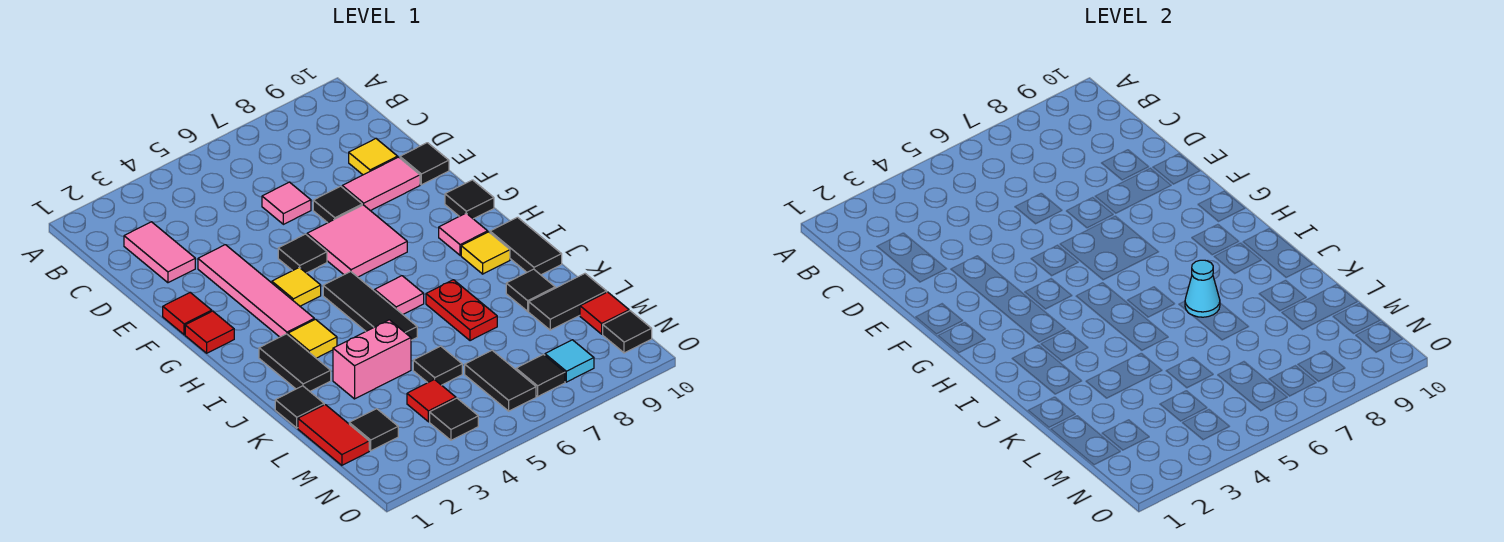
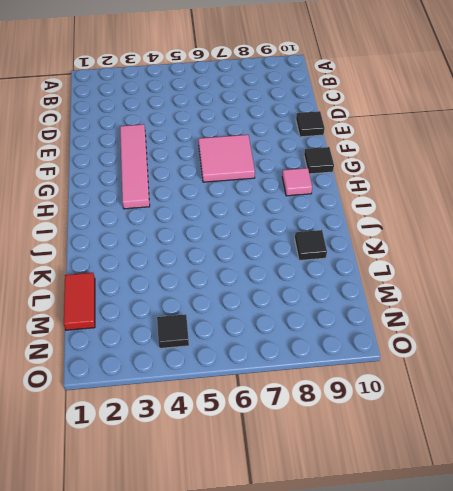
none -> pink 1x2 tile [124,222,195,283]
none -> pink 1x1 tile [262,182,311,224]
none -> yellow 1x1 tile [349,138,398,175]
none -> black 1x1 tile [313,186,362,223]

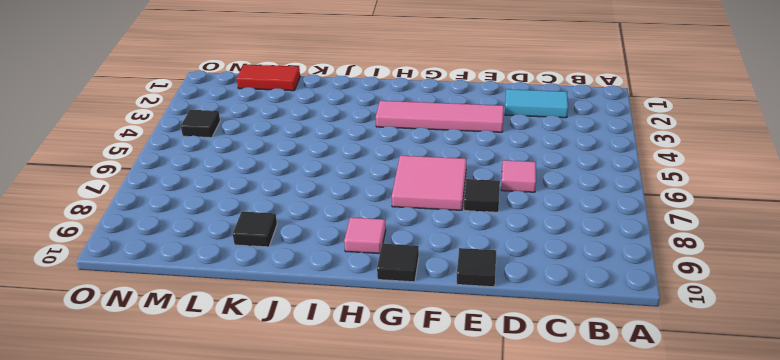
cyan 1x2 tile [505,89,568,118] -> pink 1x2 tile [124,222,195,283]
none -> yellow 1x1 tile [349,138,398,175]
none -> pink 1x2 tile [342,157,420,211]
none -> red 1x1 tile [163,293,212,335]
none -> black 1x1 tile [278,234,327,273]

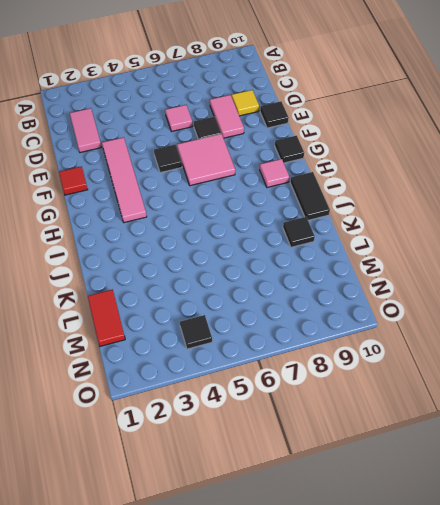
pink 1x2 tile [210,95,244,138] -> pink 1x2 tile turned to [342,157,420,211]
none -> red 1x1 tile [185,311,234,353]
none -> yellow 1x1 tile [272,267,321,306]
none -> black 1x3 tile [323,272,417,340]
none -> black 1x2 tile [259,334,331,391]

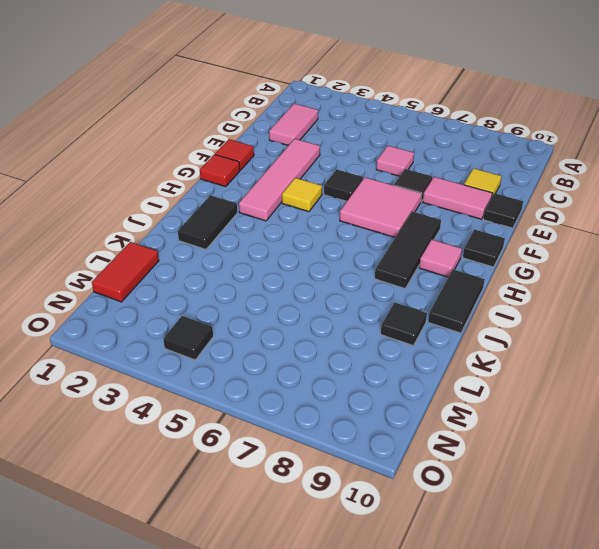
black 1x3 tile [375,212,441,288] -> black 1x3 tile moved to [323,272,417,340]
none -> yellow 1x1 tile [288,319,337,358]
none -> pink 1x1 tile [375,276,424,314]
none -> yellow 1x1 tile [461,232,510,274]
none -> red 1x2 plate [426,280,497,341]

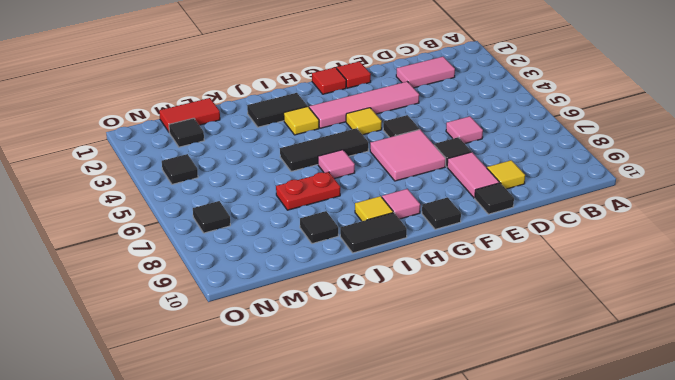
none -> black 1x1 tile [275,386,324,428]
none -> pink 1x2 brick [333,320,411,399]
none -> black 1x1 tile [413,346,462,385]
none -> black 1x2 tile [529,274,607,330]

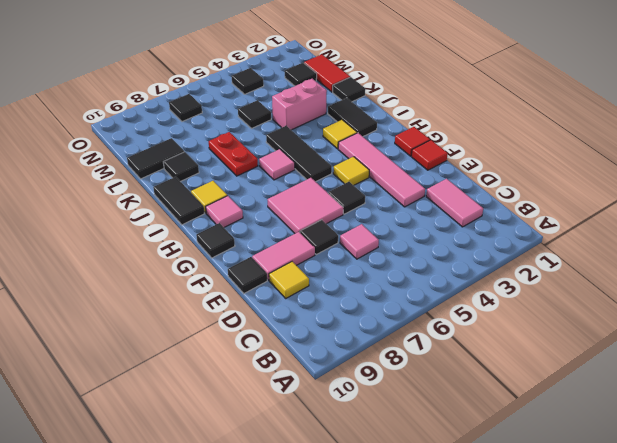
none -> red 1x1 tile [407,379,456,422]
none -> black 1x2 tile [465,350,536,411]
none -> red 1x1 tile [580,292,629,334]
none -> cyan 1x1 tile [545,340,594,382]

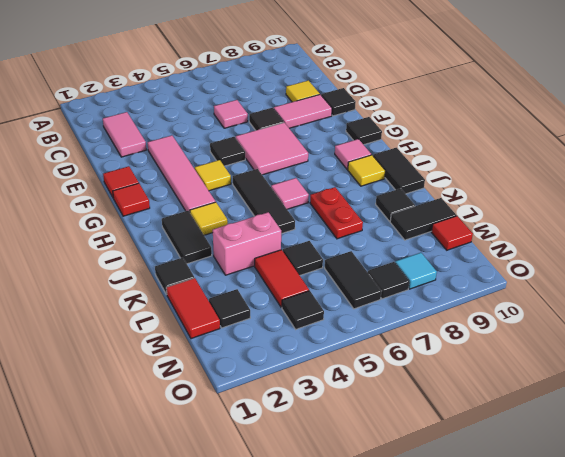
red 1x2 tile [255,250,309,307] -> red 1x1 tile [407,379,456,422]
none -> black 1x1 tile [603,311,652,353]
none -> cyan 1x1 cone [1185,260,1220,317]

